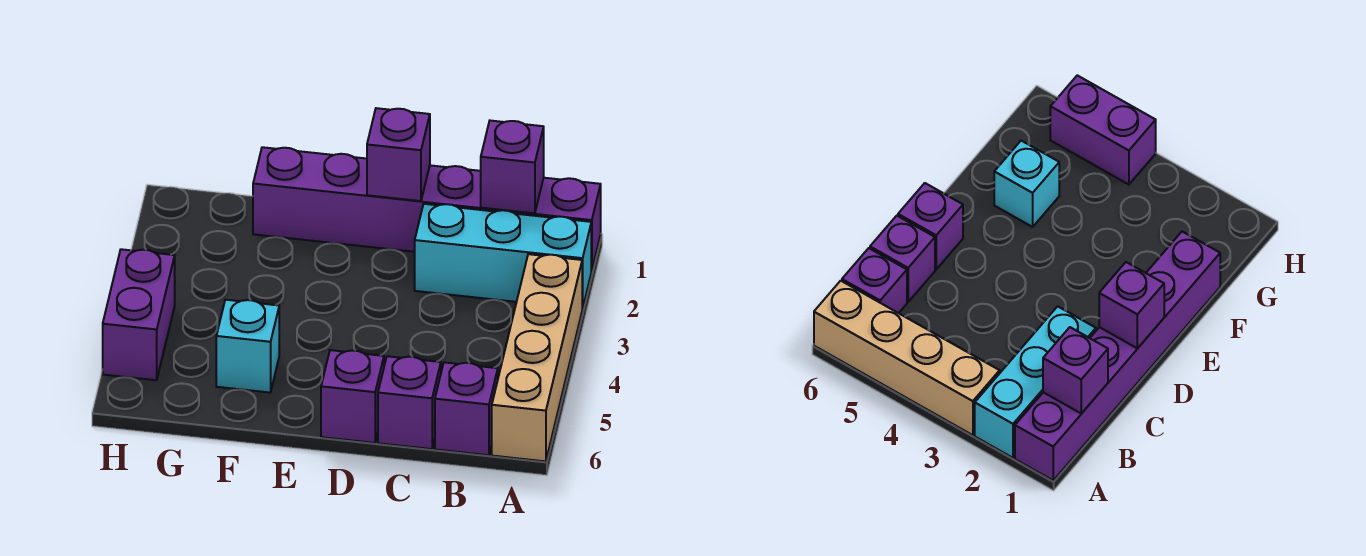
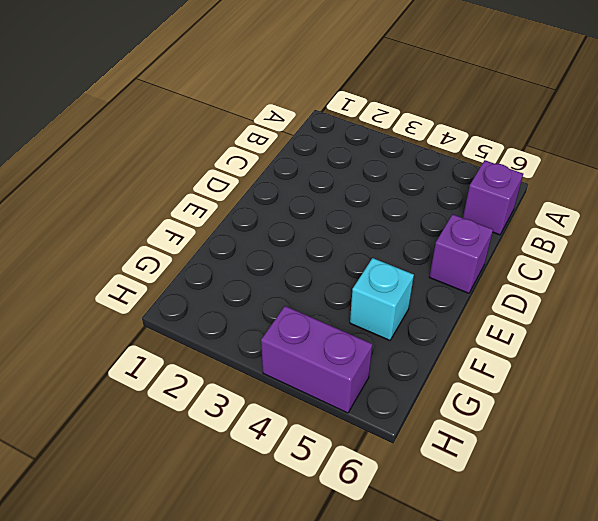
none -> purple 1x6 brick [253,147,601,271]
none -> cyan 1x3 brick [415,204,591,309]

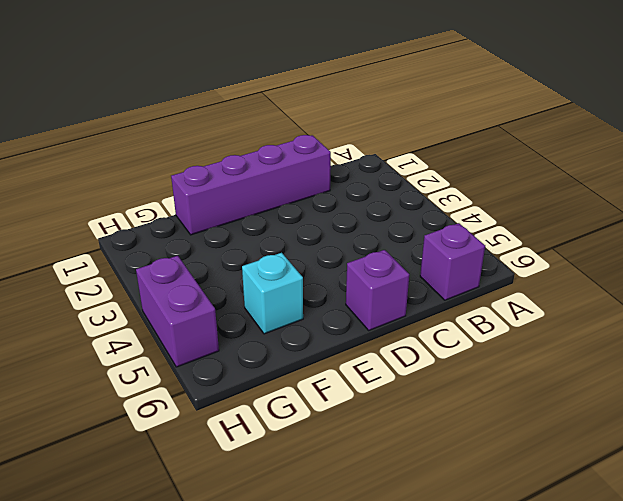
purple 1x4 brick [171,135,331,235] -> purple 1x6 brick [253,147,601,271]
none -> cyan 1x3 brick [415,204,591,309]
none -> tan 1x4 brick [492,254,582,461]

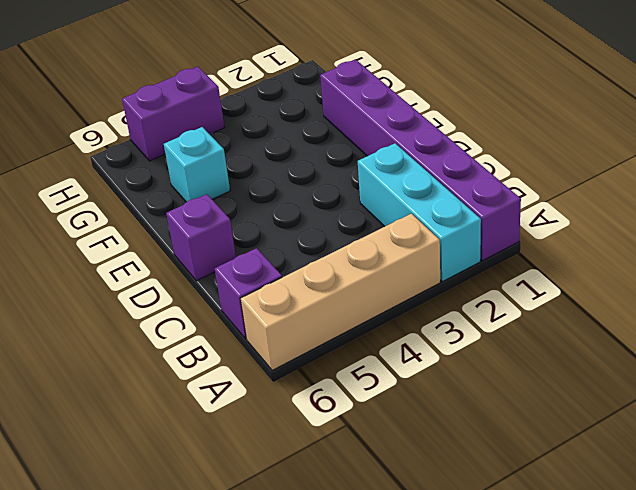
none -> purple 1x1 brick [378,356,441,449]
none -> purple 1x1 brick [481,121,544,213]

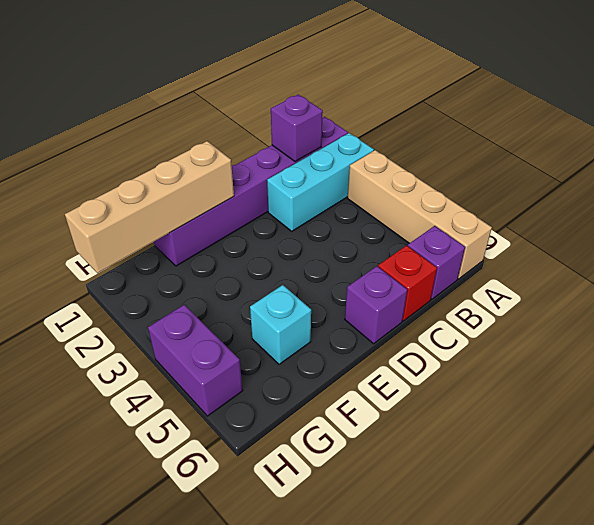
red 1x1 brick [378,245,437,321] -> purple 1x1 brick [378,356,441,449]
tan 1x4 brick [65,141,234,273] -> none
none -> purple 1x1 brick [367,108,430,201]

